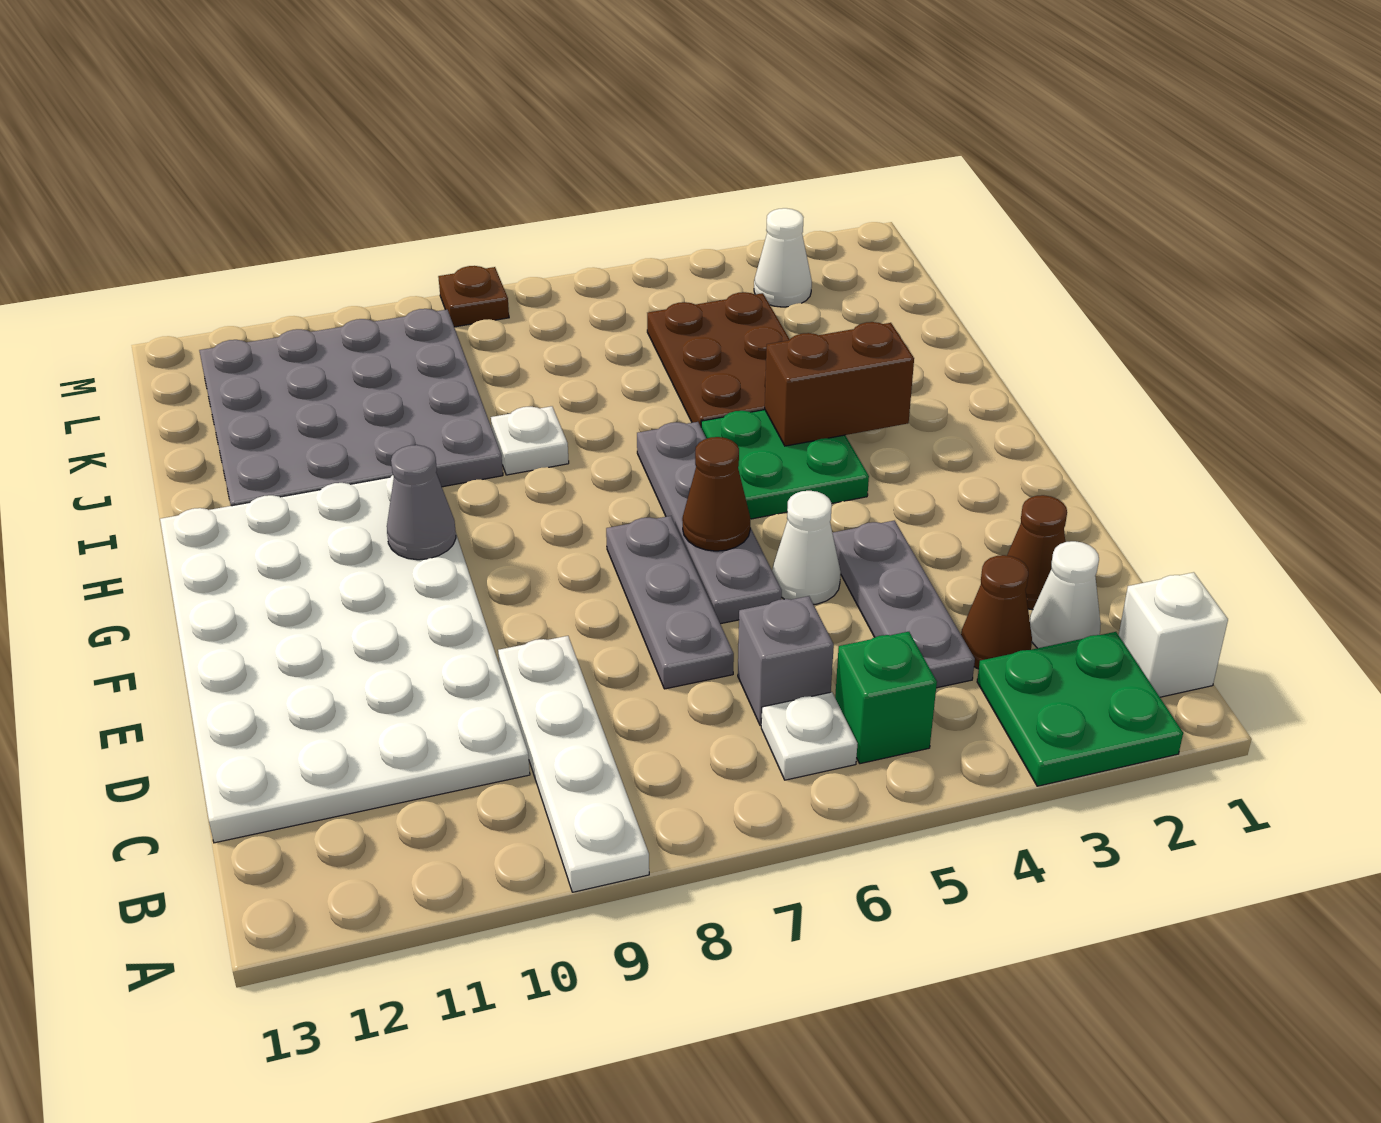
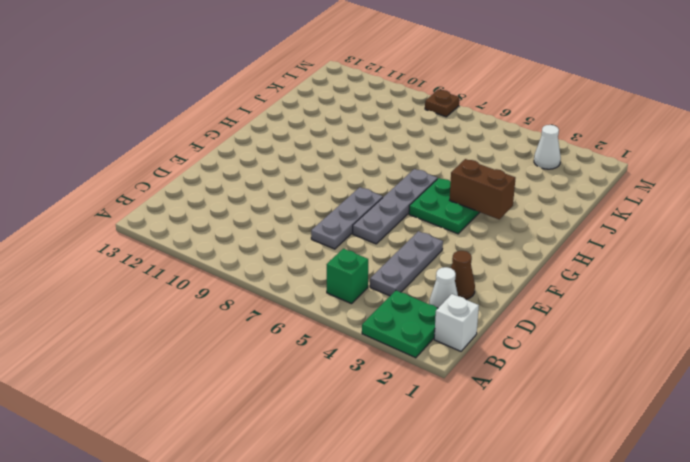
none -> white 1x4 plate [498,636,649,892]
none -> white 1x1 plate [761,692,858,780]
none -> brown 1x1 cone [961,555,1032,669]

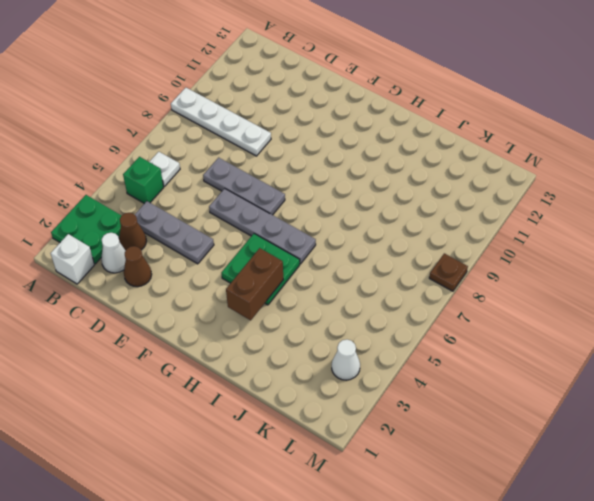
none -> grey 1x1 brick [738,596,834,726]
none -> white 4x6 plate [160,475,530,843]
none -> white 1x1 cone [772,491,841,604]

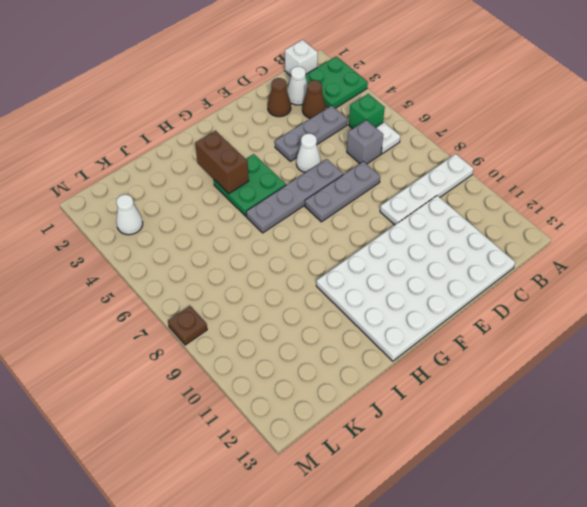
none -> brown 2x3 plate [647,292,790,426]
none -> white 1x1 plate [491,406,569,475]
none -> grey 4x4 plate [199,309,503,506]

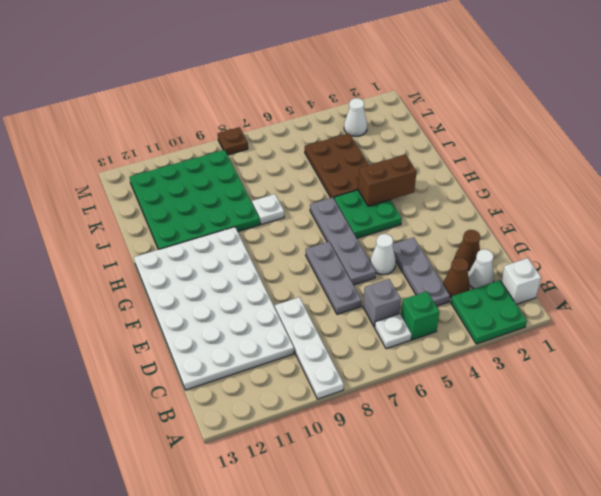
green 4x4 plate [130,150,260,250] -> grey 4x4 plate [199,309,503,506]
none -> brown 1x1 cone [682,437,750,551]
none -> grey 1x1 cone [387,445,456,560]

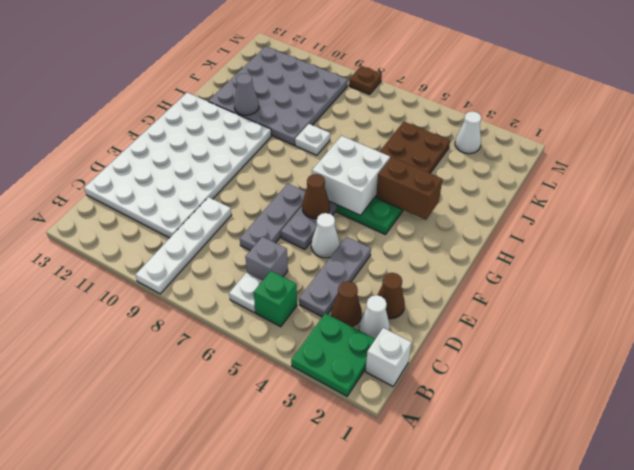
white 2x2 brick [312,136,390,216] -> none
grey 1x1 cone [234,73,259,115] -> grey 1x1 cone moved to [387,445,456,560]

